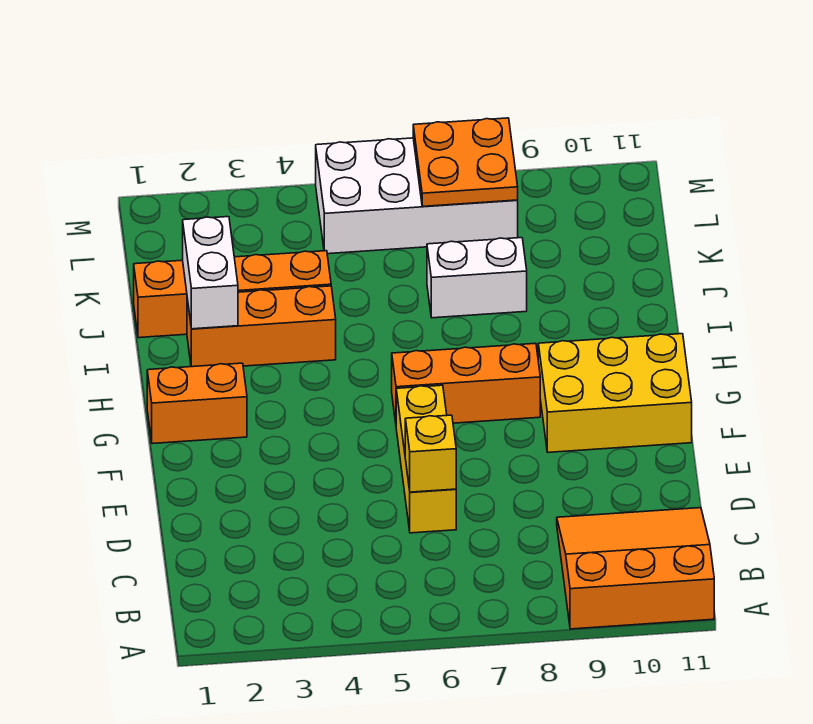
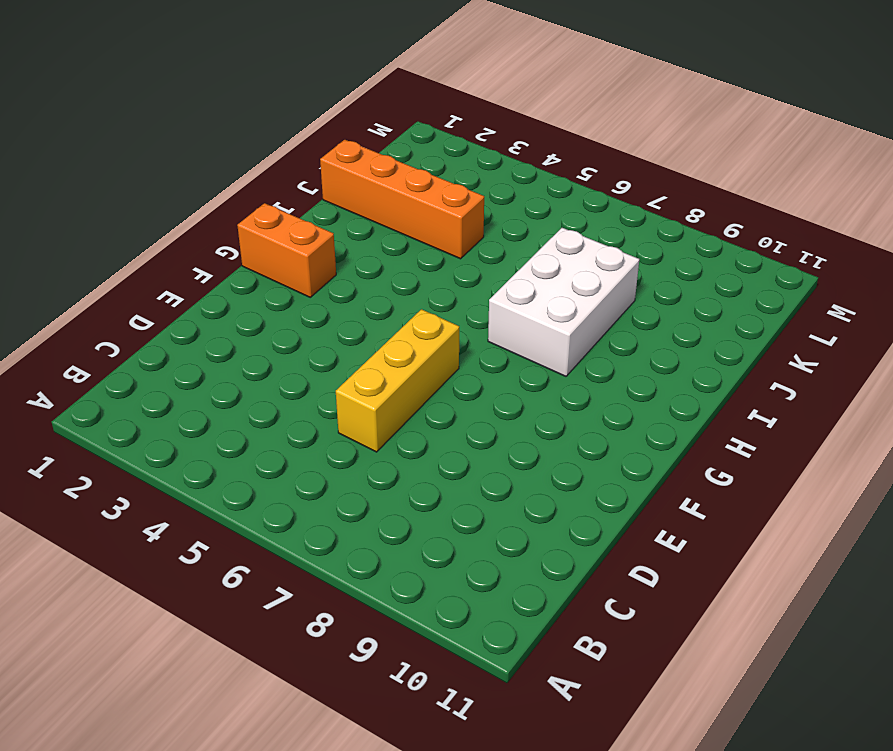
white 2x3 brick [488,228,639,376] -> white 1x2 brick [427,238,527,318]
none -> orange 3x3 slope [557,508,714,629]
none -> yellow 2x3 brick [538,334,692,452]
none -> orange 1x3 brick [392,343,540,423]

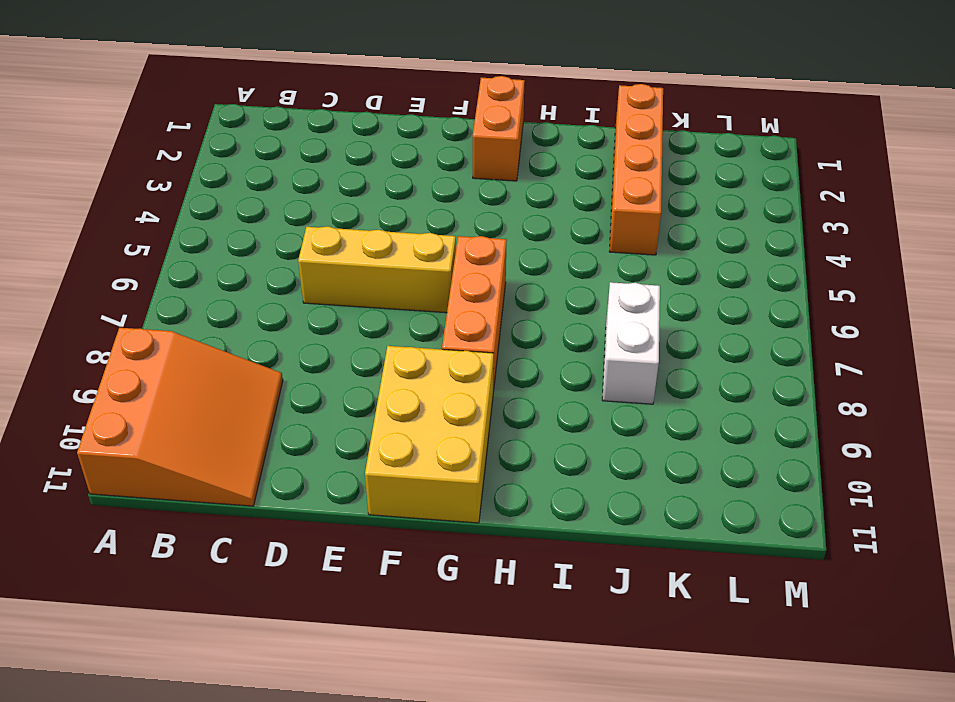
none -> orange 1x3 brick [187,286,336,367]
none -> white 2x4 brick [316,138,518,254]
none -> yellow 1x1 brick [405,415,456,492]

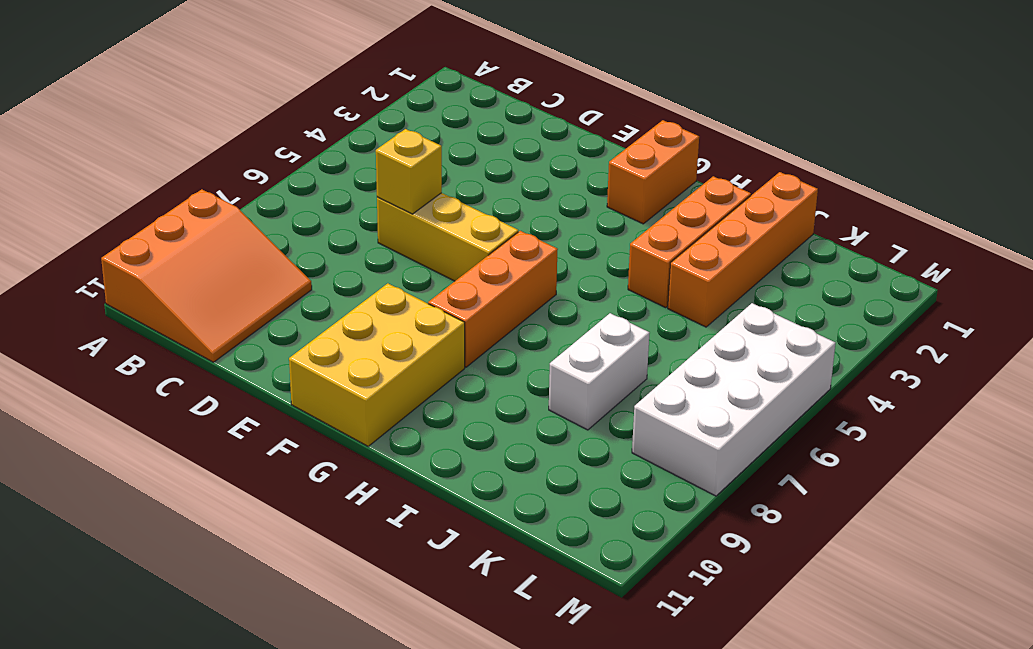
none -> white 1x2 brick [183,217,238,329]
none -> orange 2x2 plate [413,118,518,206]

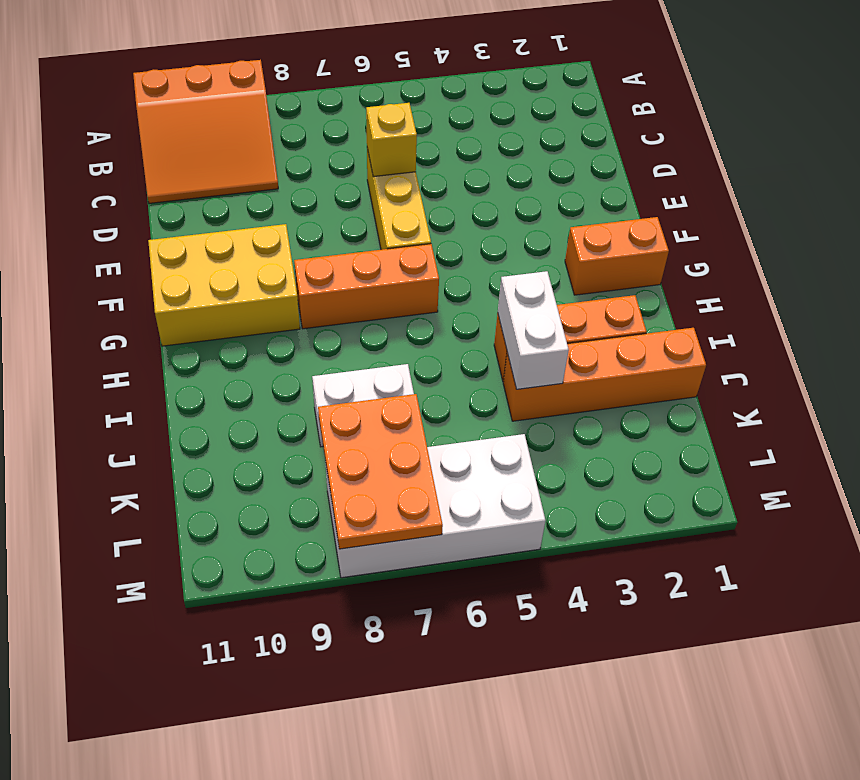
white 1x2 brick [498,271,569,389] -> white 1x2 brick moved to [183,217,238,329]
orange 2x3 plate [318,394,443,549] -> orange 2x2 plate [413,118,518,206]

